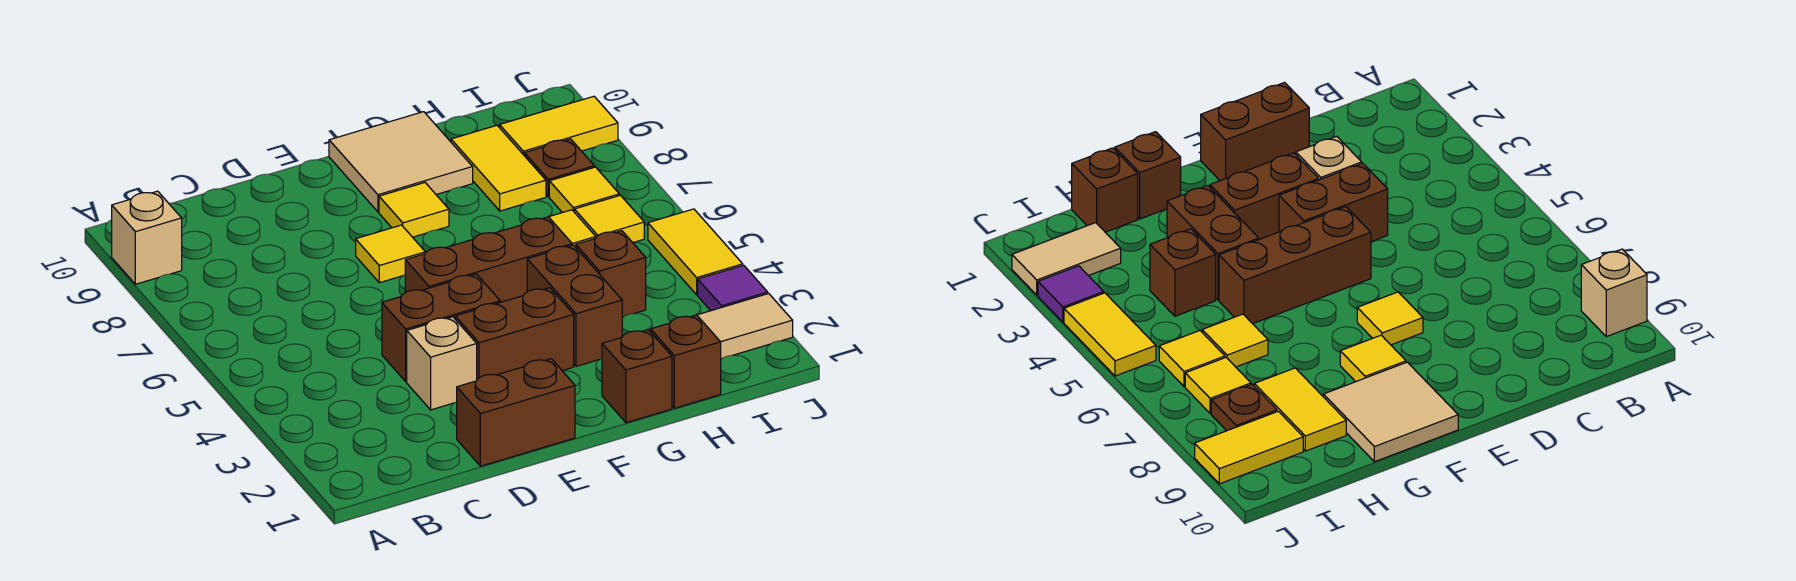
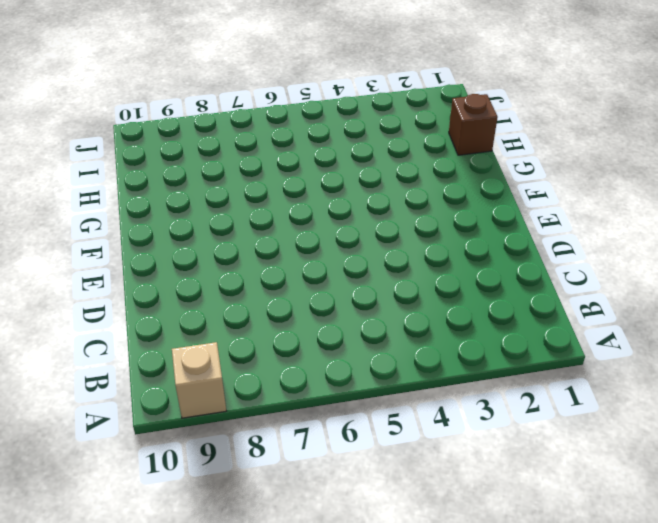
none -> brown 1x2 brick [457,359,575,466]
none -> tan 1x1 brick [407,317,477,410]
none -> brown 1x2 brick [382,274,500,382]

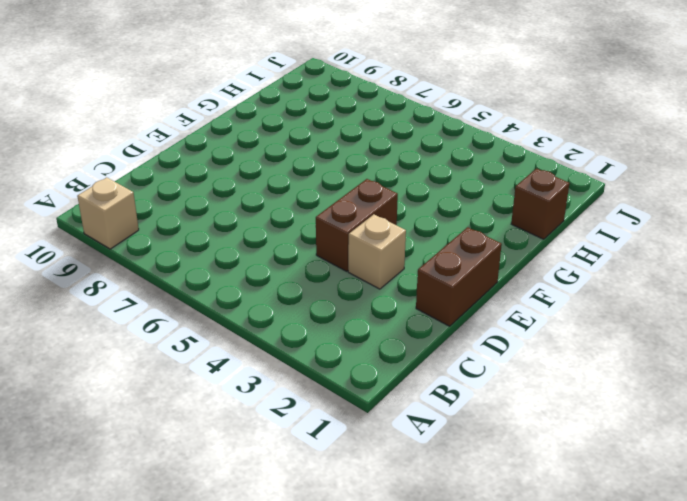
none -> brown 1x2 brick [455,288,574,379]
none -> brown 1x3 brick [405,217,572,302]
none -> yellow 1x1 tile [356,225,425,283]

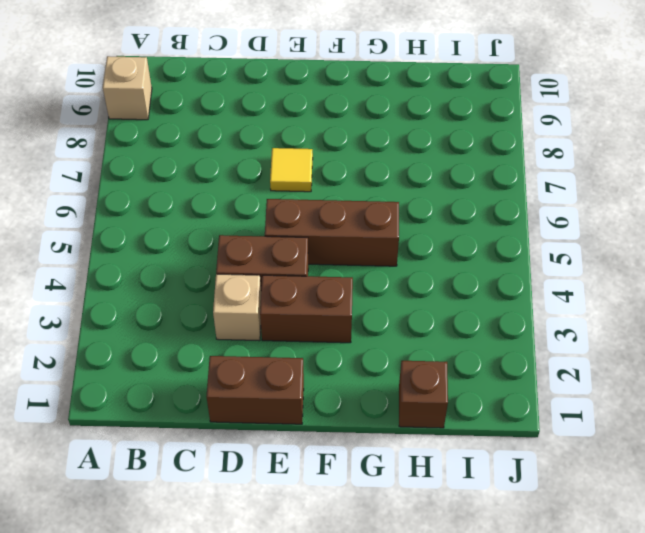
none -> yellow 1x1 tile [379,183,449,237]
none -> tan 2x2 tile [329,112,473,212]
none -> brown 1x1 brick [602,330,672,423]

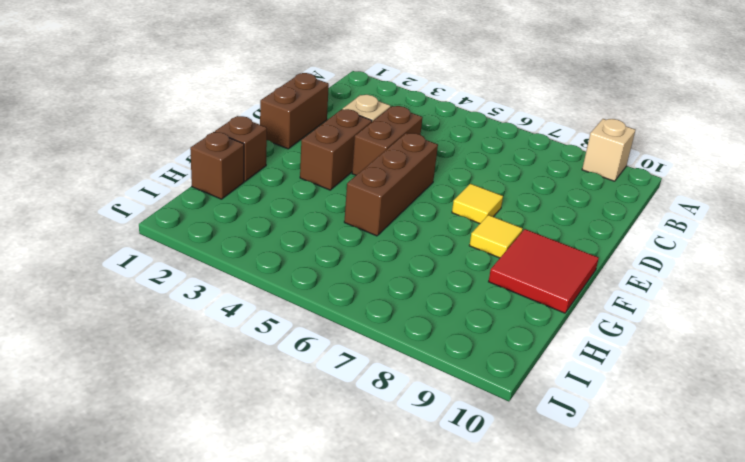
red 2x2 tile [489,229,599,313] -> tan 2x2 tile [329,112,473,212]
none -> brown 1x2 brick [527,245,622,366]
none -> brown 1x1 brick [576,231,646,317]
none -> yellow 1x1 tile [549,210,596,247]

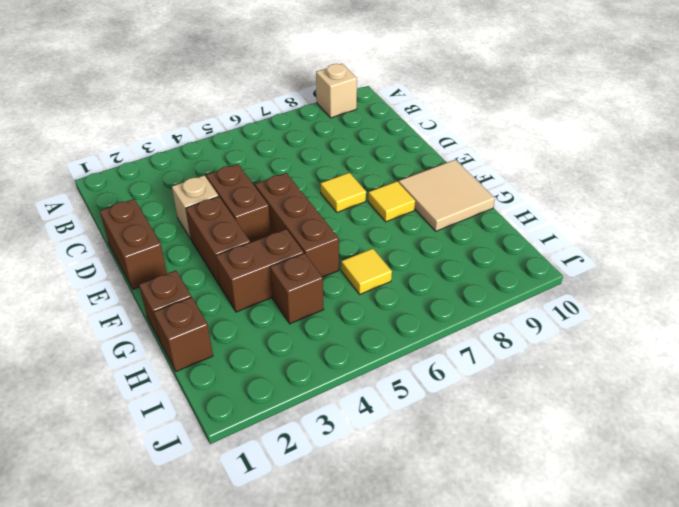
none -> yellow 1x2 tile [451,125,546,211]
none -> tan 1x2 tile [697,294,793,359]
none -> yellow 1x1 tile [574,195,644,243]

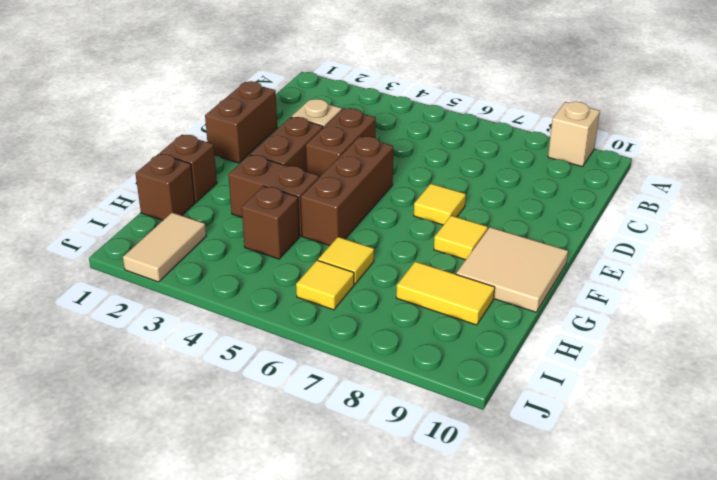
none -> yellow 1x1 tile [549,167,619,213]
none -> brown 1x1 plate [525,139,594,197]
none -> yellow 1x2 tile [499,96,618,156]

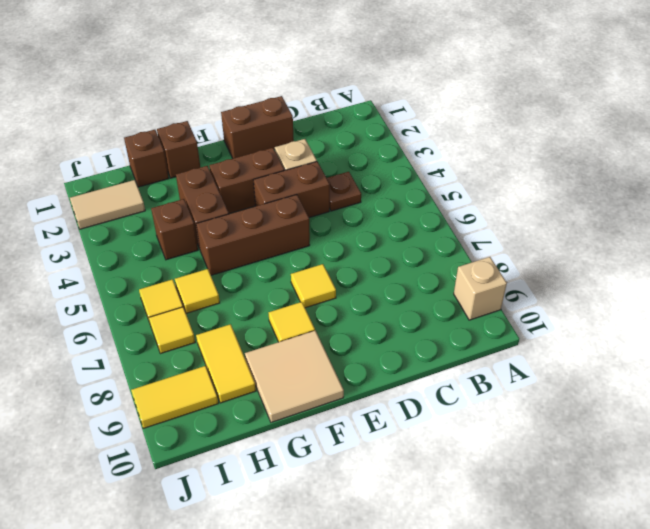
brown 1x1 plate [327,172,361,211] -> brown 1x1 plate moved to [525,139,594,197]
none -> purple 1x1 tile [698,265,768,311]
none -> yellow 1x2 tile [648,209,743,295]

